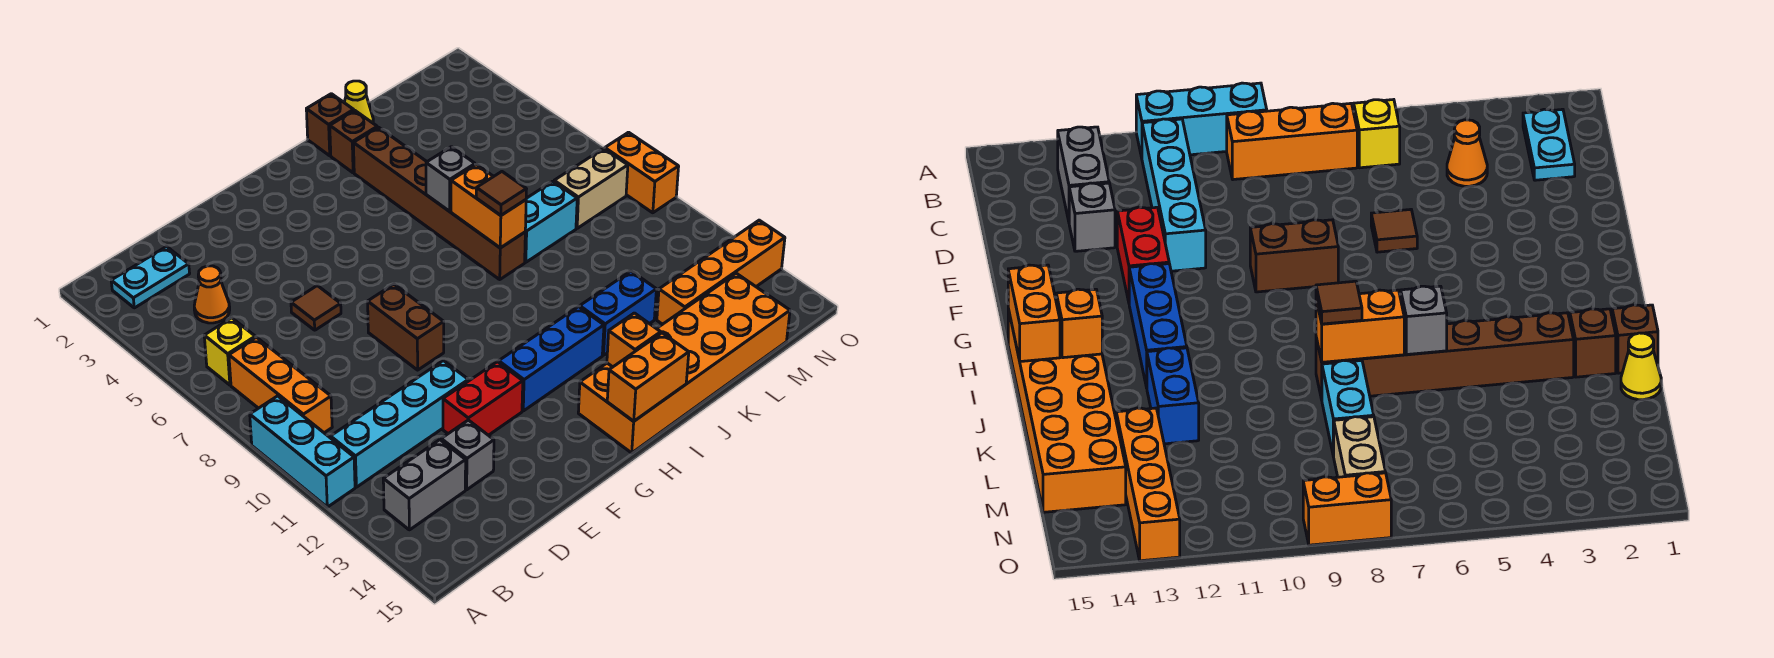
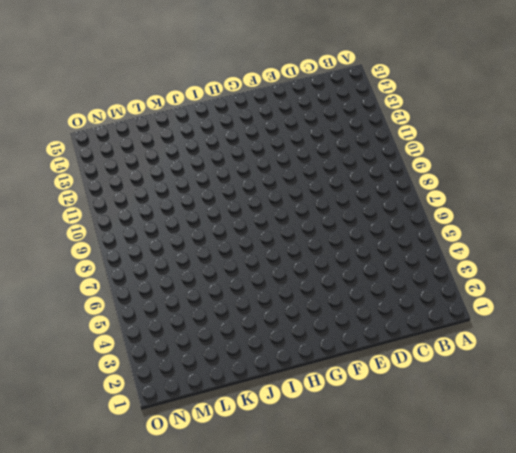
none -> cyan 1x3 brick [250,396,355,507]
none -> cyan 1x2 plate [111,247,190,308]
none -> yellow 1x1 brick [204,318,255,385]

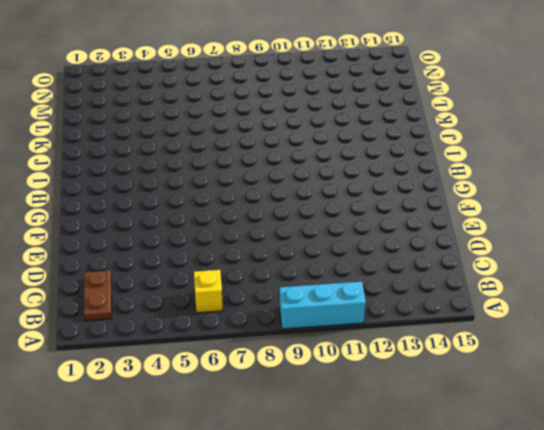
brown 1x2 plate [84,270,112,321] -> cyan 1x2 plate [111,247,190,308]
none -> orange 1x3 brick [229,337,332,433]
none -> cyan 1x4 brick [331,361,468,487]
none -> grey 1x2 brick [383,440,466,530]

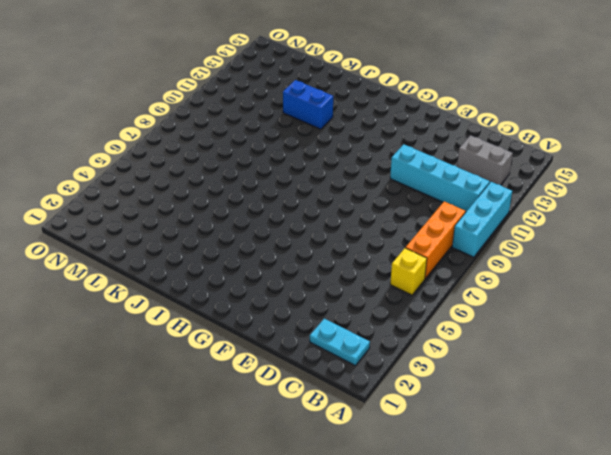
none -> orange 1x1 cone [194,266,230,323]
none -> grey 1x1 brick [441,420,494,490]
none -> brown 1x1 tile [291,286,341,330]

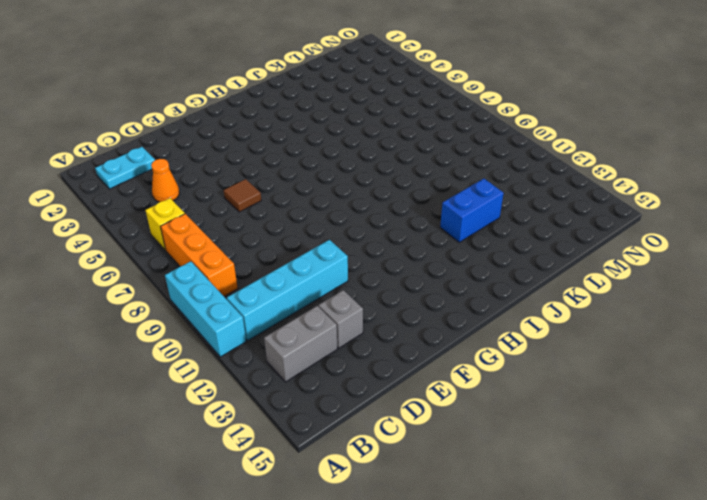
none -> red 1x2 brick [443,362,523,435]
none -> brown 1x2 brick [368,284,444,370]
none -> blue 1x3 brick [499,307,604,411]

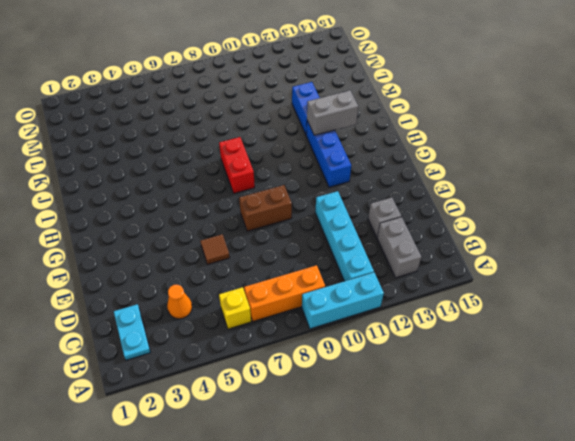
red 1x2 brick [219,137,255,193] -> red 1x2 brick moved to [443,362,523,435]
grey 1x2 brick [307,90,358,135] -> none
none -> orange 2x6 brick [578,273,790,453]
none -> brown 1x1 brick [306,94,354,156]
none -> brown 1x1 brick [330,110,377,173]

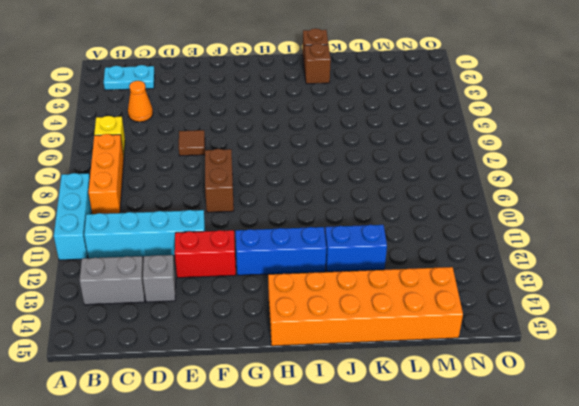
none -> brown 1x6 brick [353,127,525,279]
none -> yellow 1x1 cone [344,81,373,123]
none -> cyan 1x2 brick [525,181,577,262]

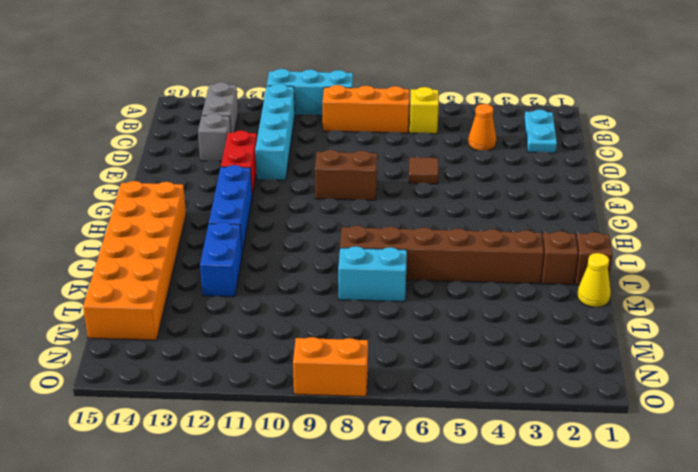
cyan 1x2 brick [338,246,407,302] -> cyan 1x2 brick turned to [525,181,577,262]
none -> orange 1x4 brick [657,220,785,324]
none -> tan 1x2 brick [554,148,628,228]
none -> orange 1x2 brick [607,333,689,421]

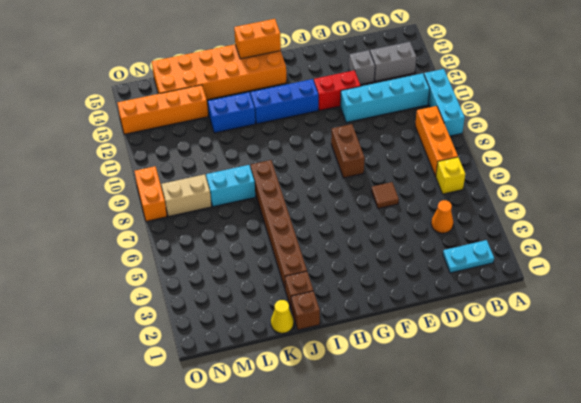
none -> orange 1x1 brick [607,313,661,367]
none -> grey 1x1 brick [426,147,475,211]
none -> orange 1x2 brick [451,164,526,248]

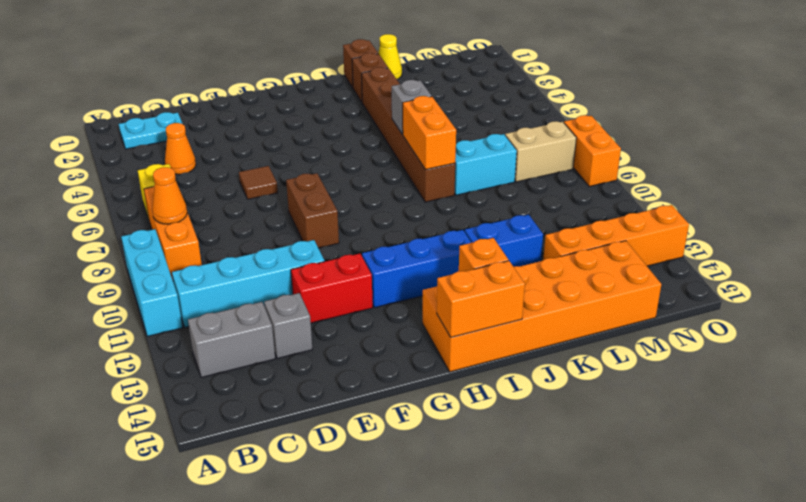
orange 1x1 cone [152,167,187,224] -> none
none -> brown 1x1 tile [476,172,526,215]

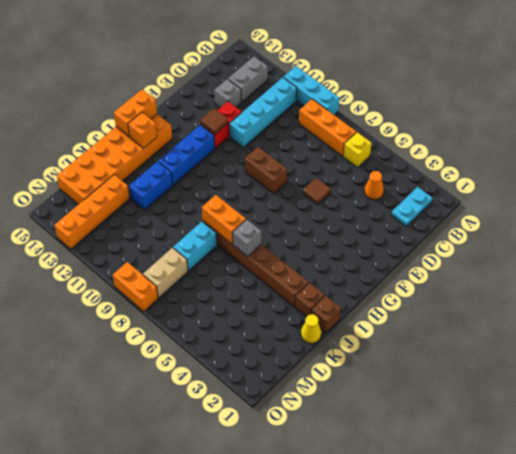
brown 1x1 tile [201,109,228,135] -> brown 1x1 tile moved to [476,172,526,215]

